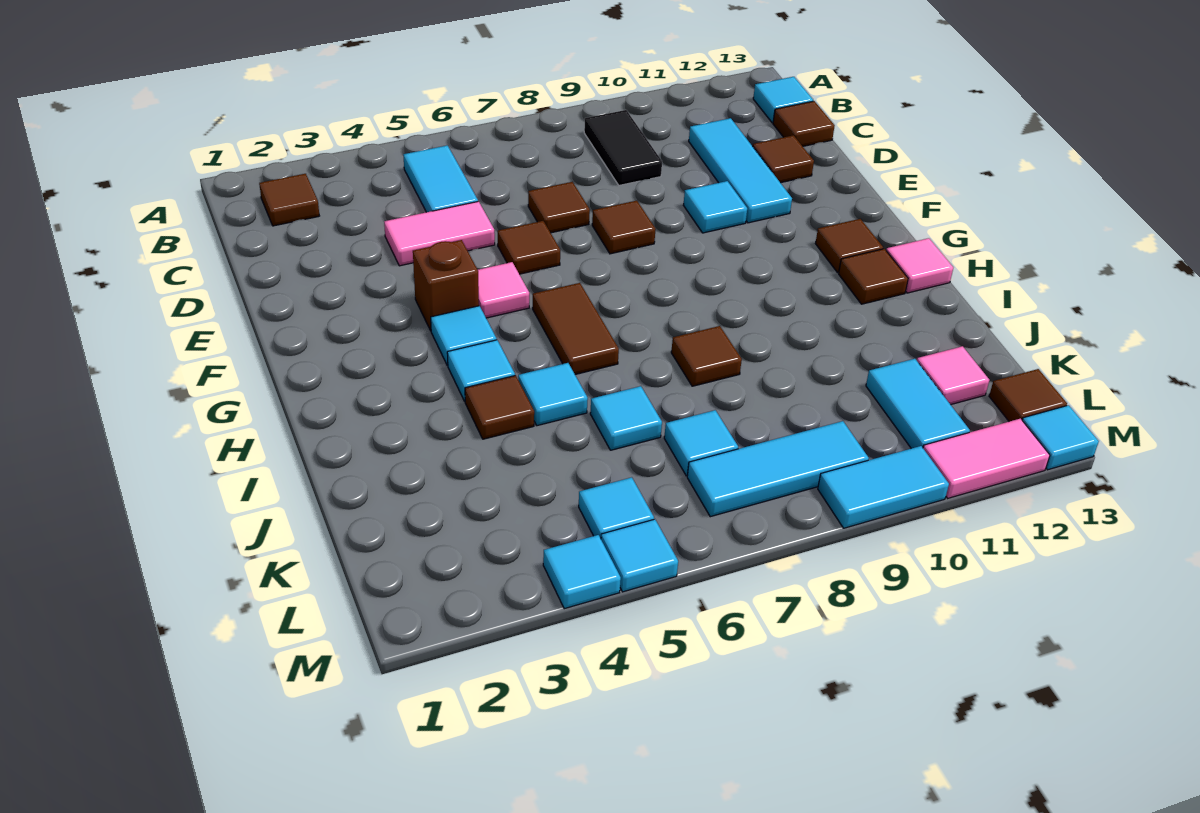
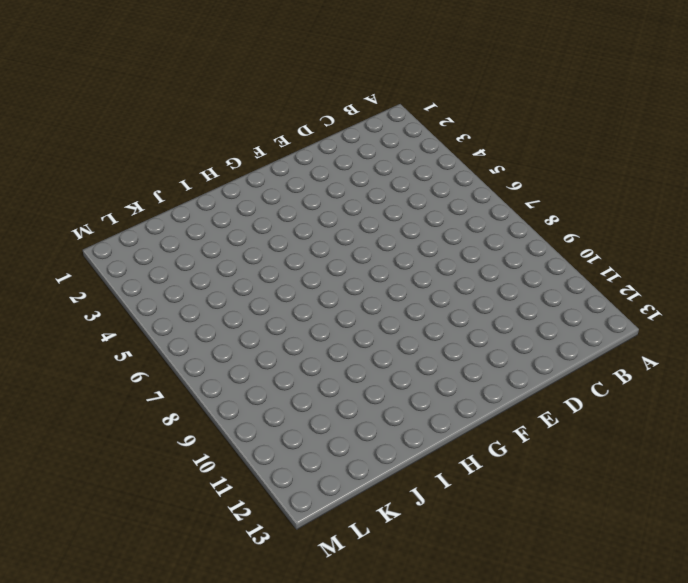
none -> brown 1x1 tile [259,174,319,226]
none -> cyan 1x2 tile [403,145,478,212]
none -> black 1x2 tile [584,110,662,185]
none -> cyan 1x1 tile [753,77,813,123]

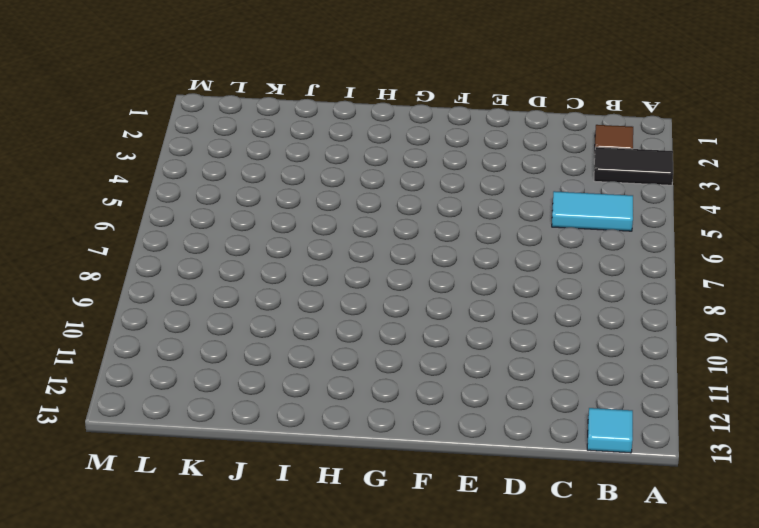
black 1x2 tile [594,147,673,185] -> black 1x2 tile moved to [584,110,662,185]
none -> cyan 1x3 tile [689,118,792,223]
none -> brown 1x1 tile [773,101,835,146]
none -> pink 1x2 tile [384,201,495,266]
none -> brown 1x1 tile [528,182,590,233]

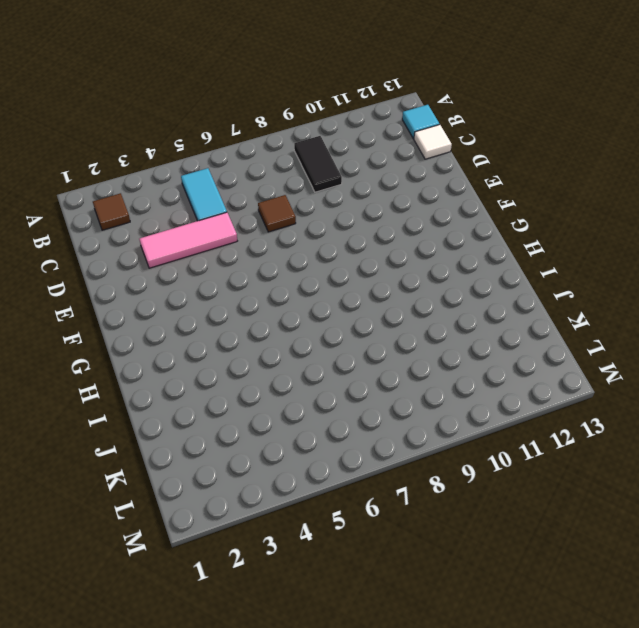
white 1x1 tile [414,125,452,159] -> brown 1x1 tile [773,101,835,146]
pink 1x3 tile [139,212,237,268] -> pink 1x2 tile [384,201,495,266]
none -> cyan 1x3 tile [689,118,792,223]
none -> brown 1x1 tile [753,135,814,183]
none -> brown 1x1 tile [498,221,560,274]
none -> brown 1x1 tile [592,201,655,254]

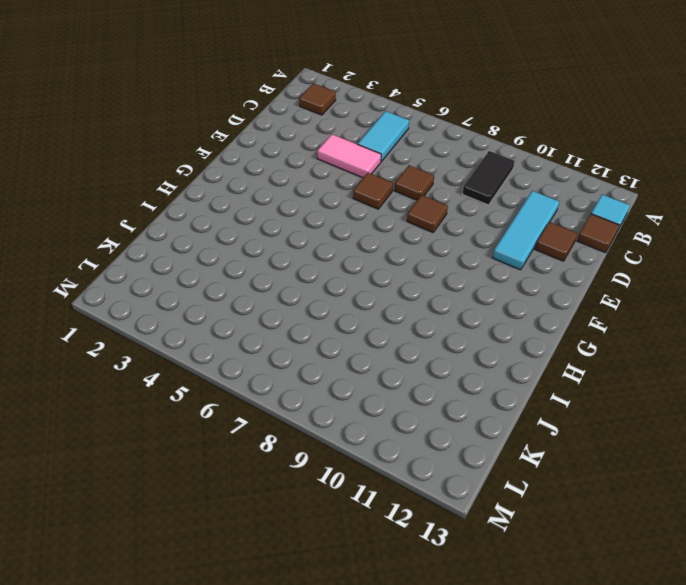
none -> cyan 1x1 tile [683,181,747,233]
none -> brown 1x1 brick [413,240,479,331]
none -> pink 1x1 tile [478,262,529,318]
none -> cyan 1x1 tile [431,306,497,366]

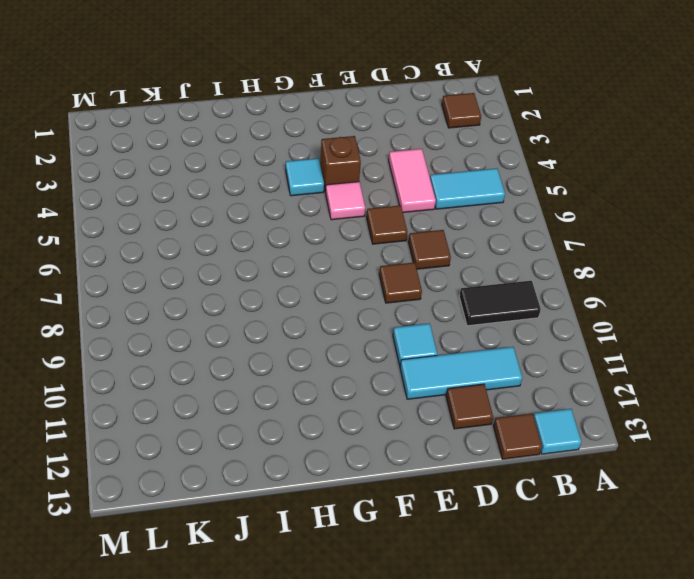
none -> brown 1x2 tile [533,283,619,374]
none -> brown 1x1 tile [816,219,883,272]
none -> cyan 1x1 tile [447,340,515,401]
none -> brown 1x1 tile [839,249,908,304]

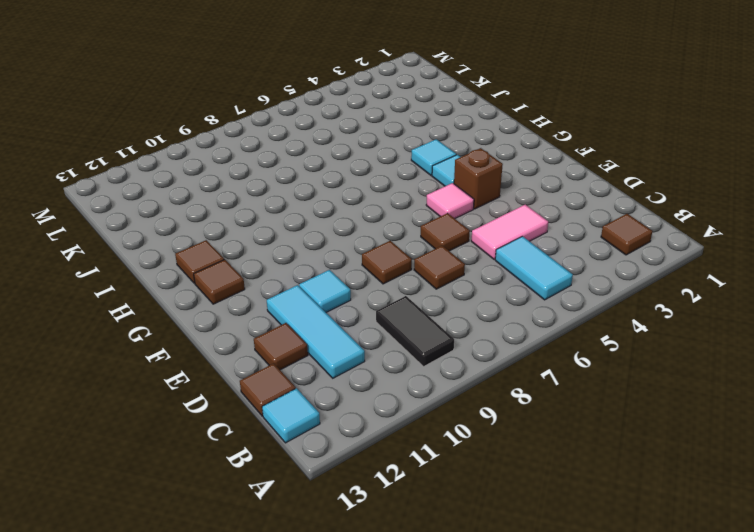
none -> brown 1x2 tile [533,283,619,374]
none -> pink 1x1 tile [886,238,953,293]
none -> brown 1x1 tile [465,375,534,439]
none -> cyan 1x1 tile [518,363,588,426]

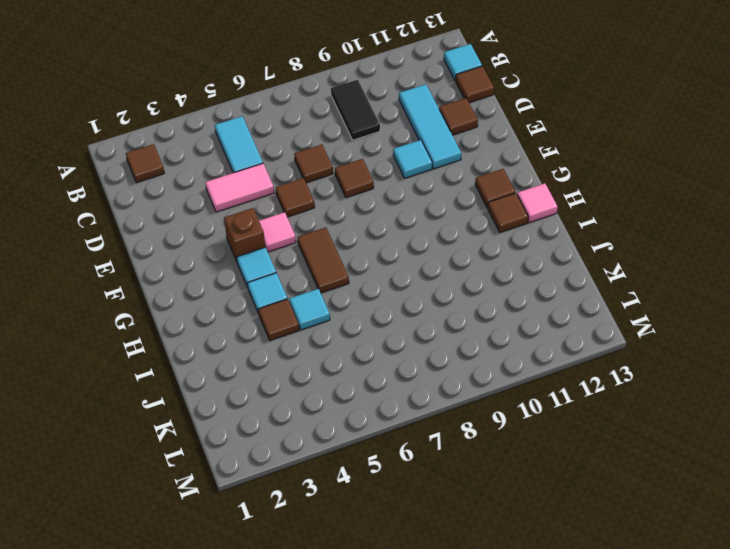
none -> brown 1x1 tile [671,326,742,386]
none -> cyan 1x1 tile [590,386,662,450]
none -> cyan 1x1 tile [664,410,738,476]
none -> cyan 1x2 tile [866,359,970,449]

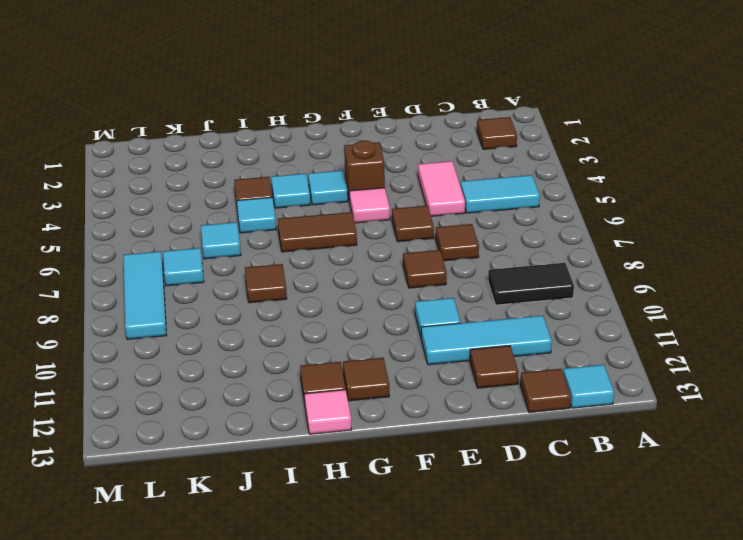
none -> cyan 1x2 tile [866,359,970,449]
none -> pink 1x1 tile [917,346,990,405]
none -> cyan 1x1 tile [579,477,654,538]
none -> brown 1x1 tile [989,369,1067,422]

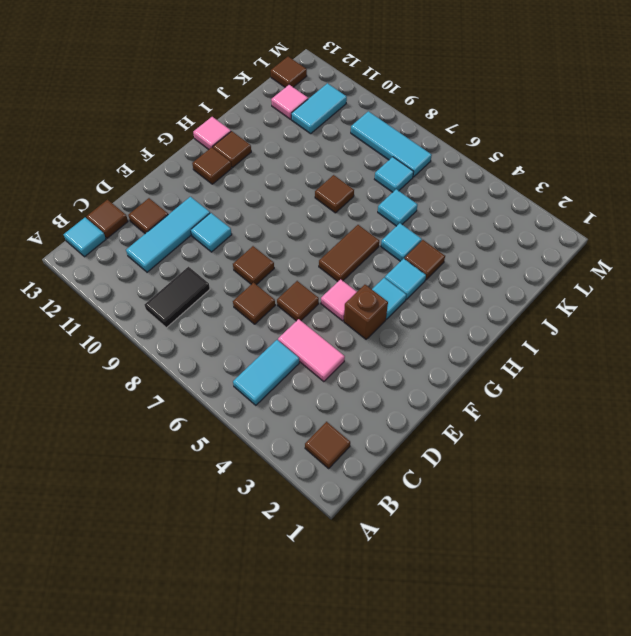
none -> cyan 1x1 tile [579,477,654,538]
none -> cyan 1x1 tile [543,535,621,609]
none -> cyan 1x1 tile [601,519,678,592]
none -> cyan 1x2 tile [818,446,949,528]

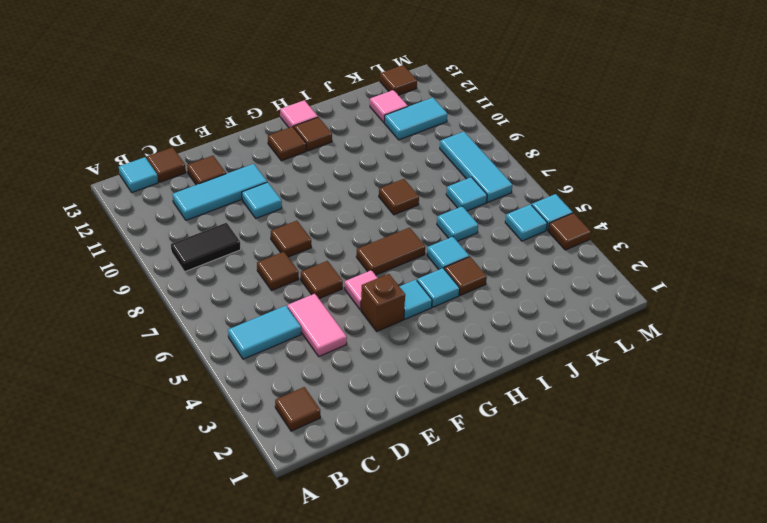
brown 1x1 tile [548,213,591,250] -> cyan 1x1 tile [543,535,621,609]
none -> cyan 1x2 tile [818,446,949,528]
none -> pink 1x2 tile [923,418,1050,498]
none -> cyan 1x1 tile [1022,405,1099,470]

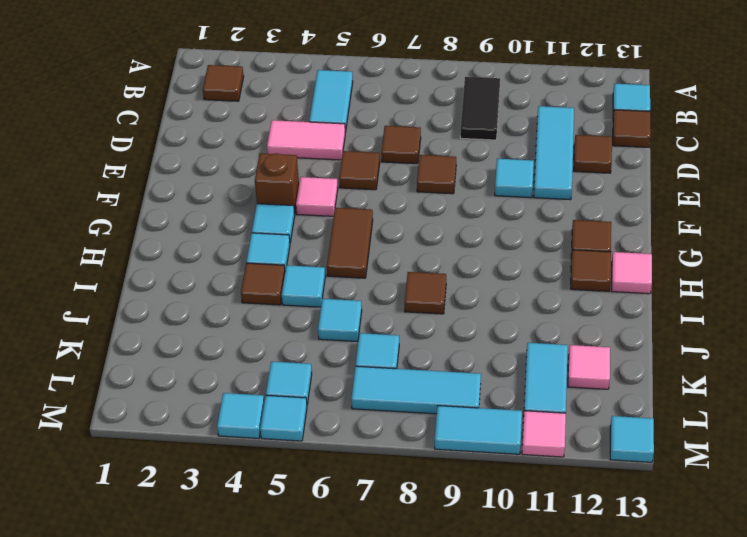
pink 1x1 tile [522,411,566,457] -> pink 1x2 tile [923,418,1050,498]
none -> brown 1x1 tile [989,369,1067,422]

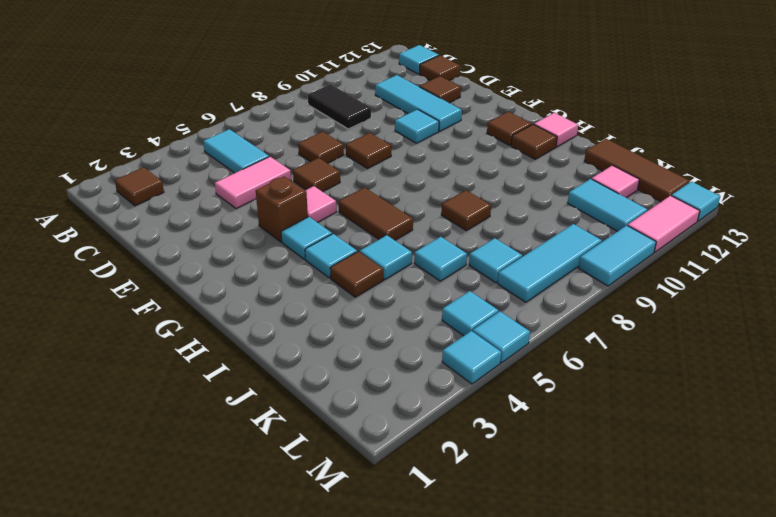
brown 1x3 tile [584,139,690,202] -> brown 1x1 tile [989,369,1067,422]

